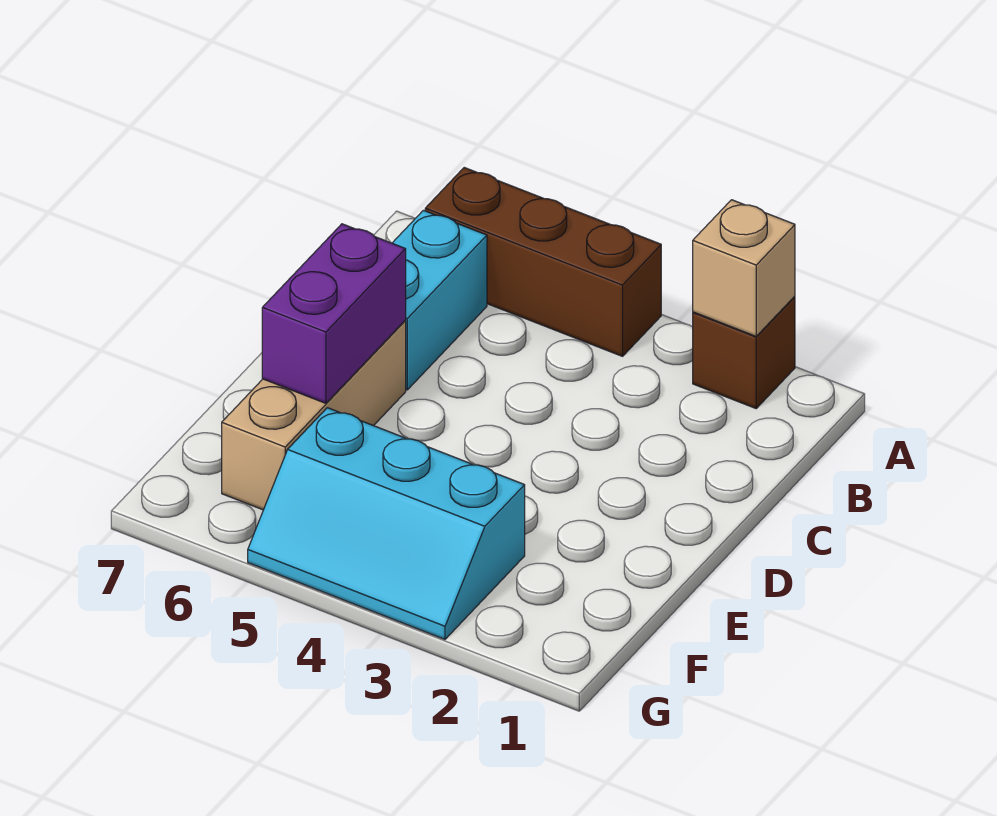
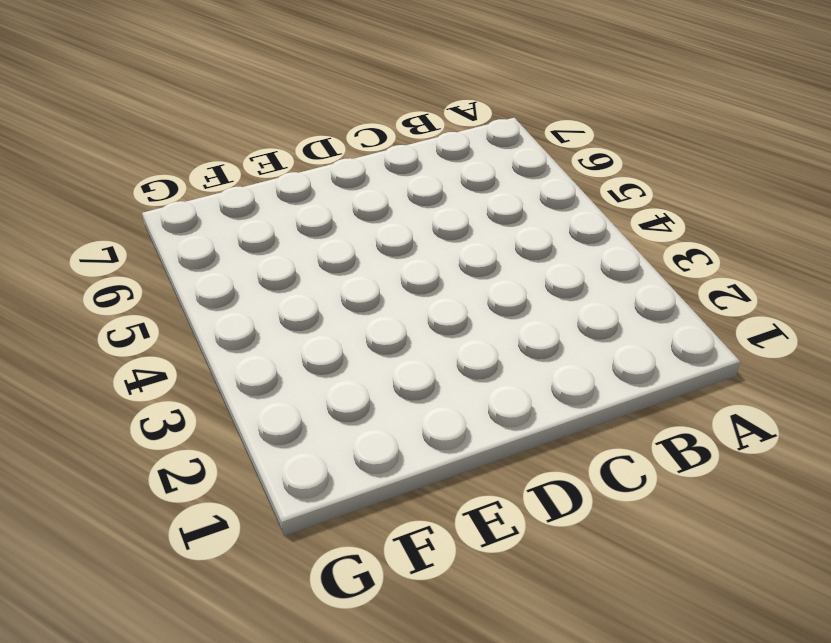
none -> brown 1x1 brick [693,296,795,408]
none -> brown 1x3 brick [425,168,661,356]

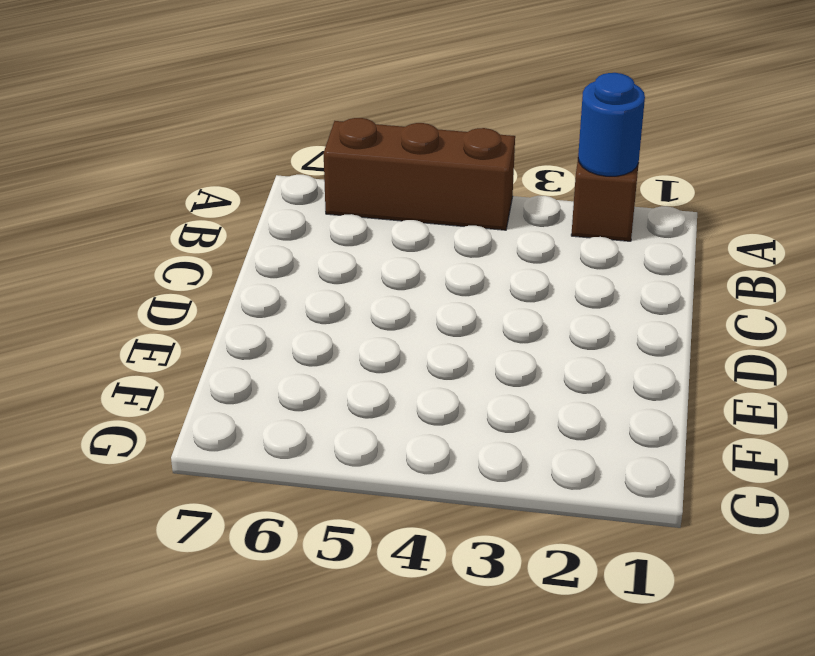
blue 1x1 round brick [578,73,645,176] -> tan 1x1 brick [693,200,795,336]
none -> cyan 1x2 brick [393,210,487,390]
none -> tan 1x3 brick [222,321,406,510]

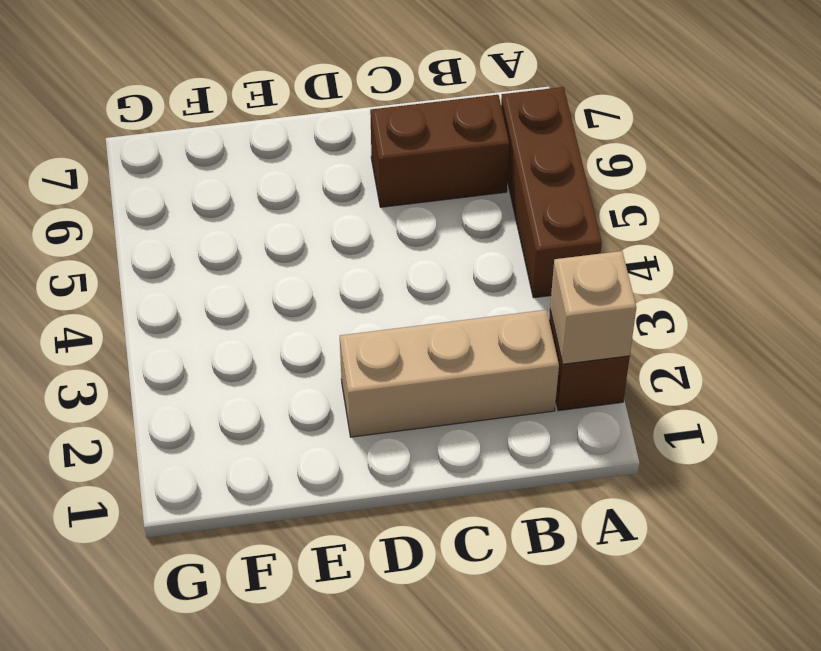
tan 1x3 brick [340,310,559,437] -> tan 1x3 brick moved to [222,321,406,510]
brown 1x2 brick [370,95,509,207] -> cyan 1x2 brick [393,210,487,390]
none -> cyan 2x3 slope [248,408,525,639]
none -> purple 1x2 brick [262,224,406,403]

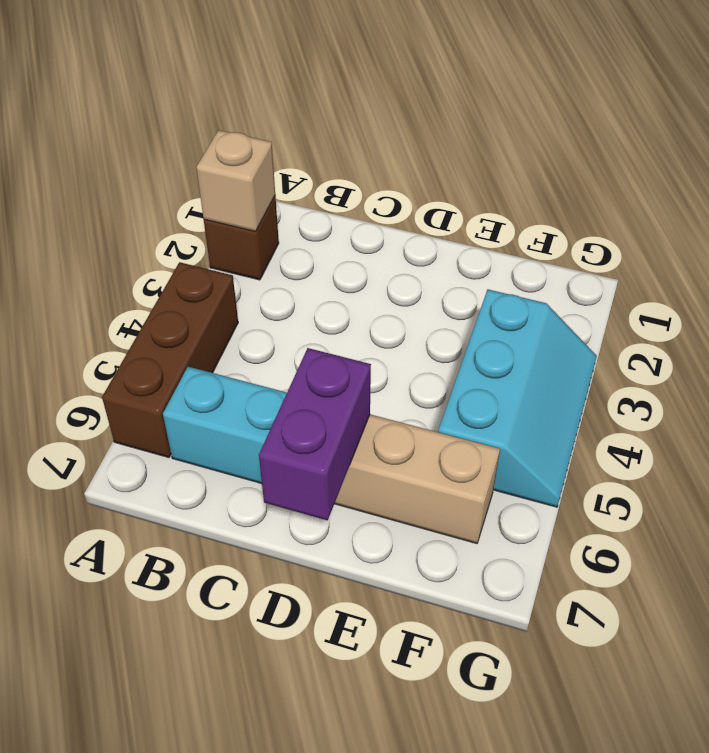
purple 1x2 brick [259,348,371,520] -> purple 1x2 brick turned to [262,224,406,403]

